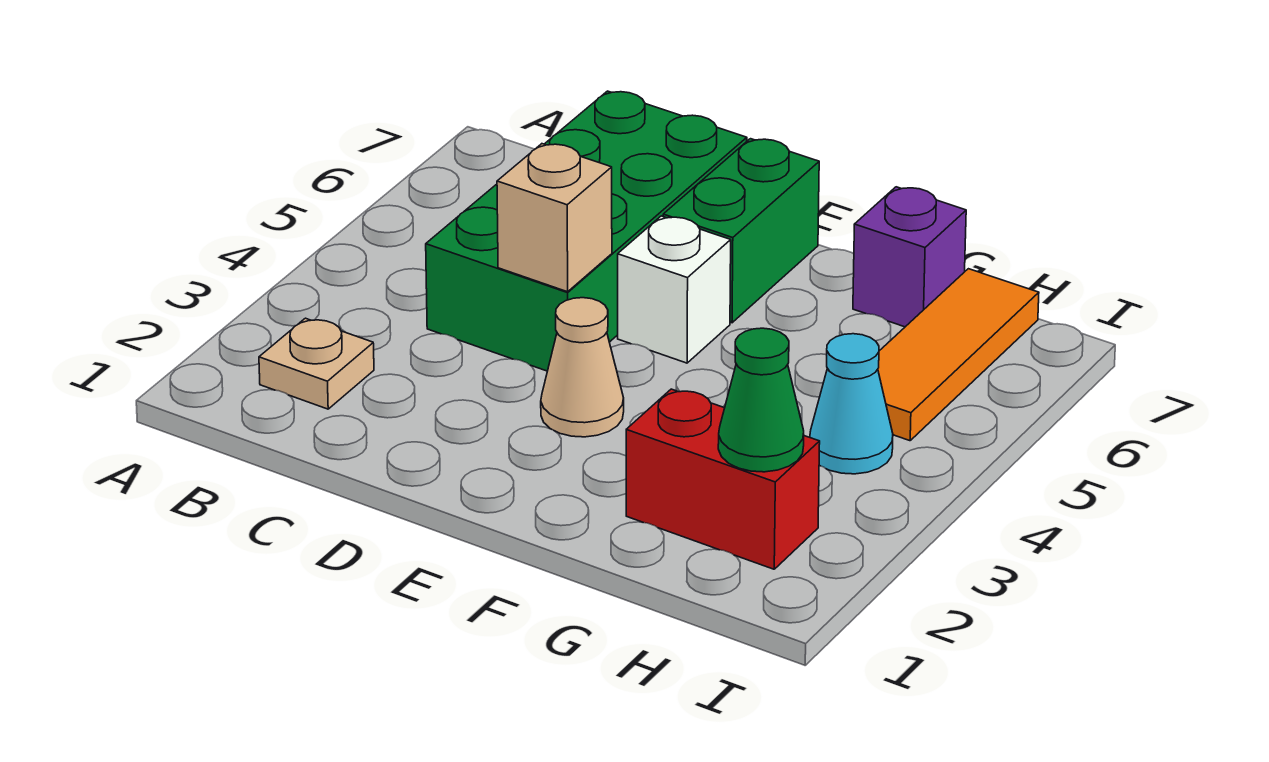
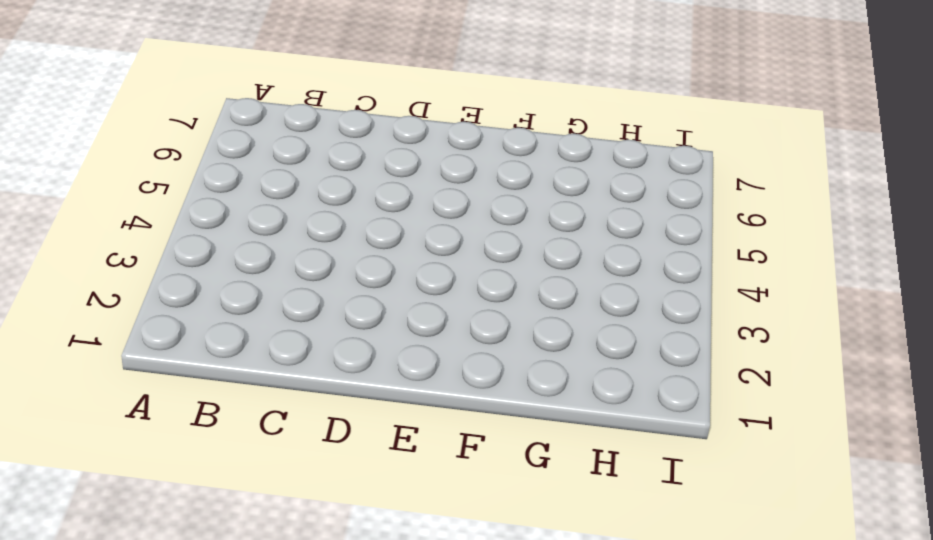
none -> tan 1x1 plate [259,318,374,409]
none -> green 2x4 brick [426,91,747,371]

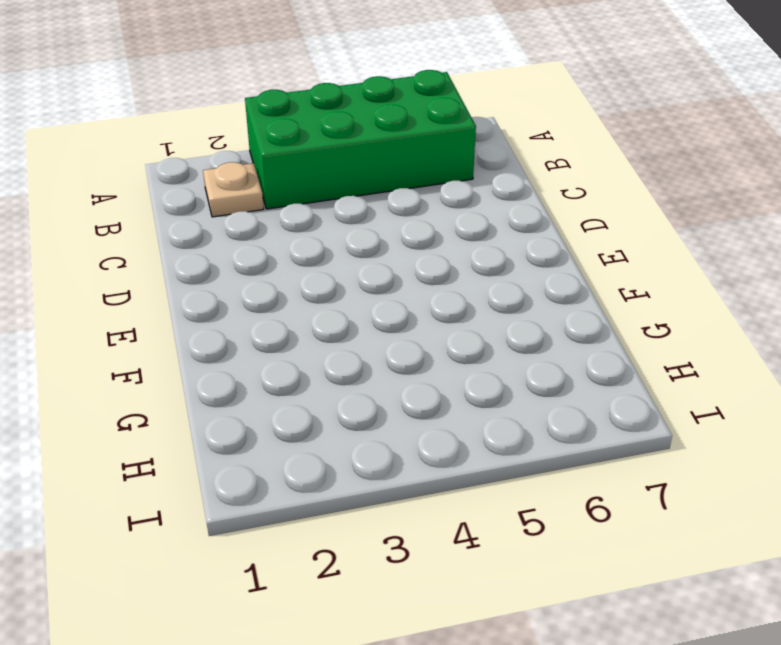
green 2x4 brick [245,70,476,209] -> green 2x4 brick moved to [426,91,747,371]
none -> tan 1x1 cone [541,298,624,437]
none -> white 1x1 brick [618,216,731,363]

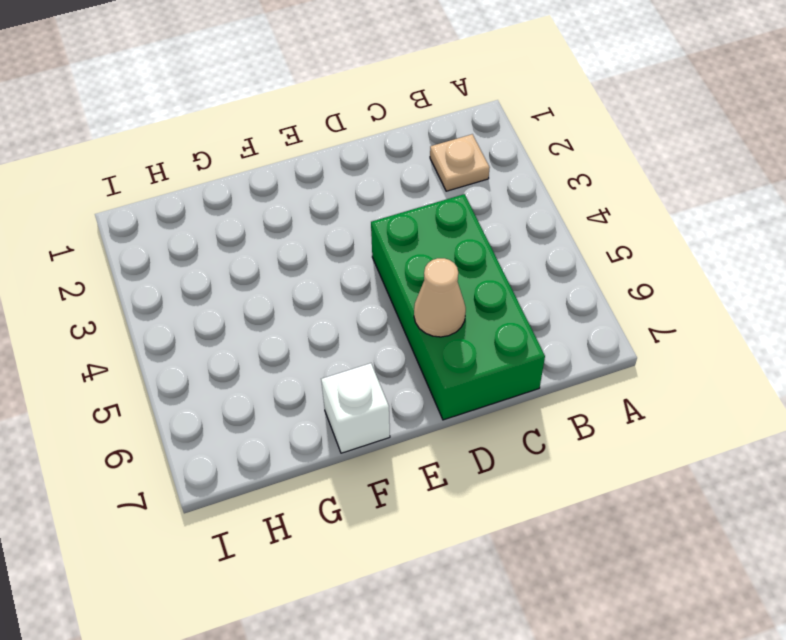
tan 1x1 cone [414,258,466,337] -> tan 1x1 cone moved to [541,298,624,437]
white 1x1 brick [321,363,390,453] -> white 1x1 brick moved to [618,216,731,363]
none -> green 1x2 brick [663,139,819,323]
none -> red 1x2 brick [626,389,820,569]

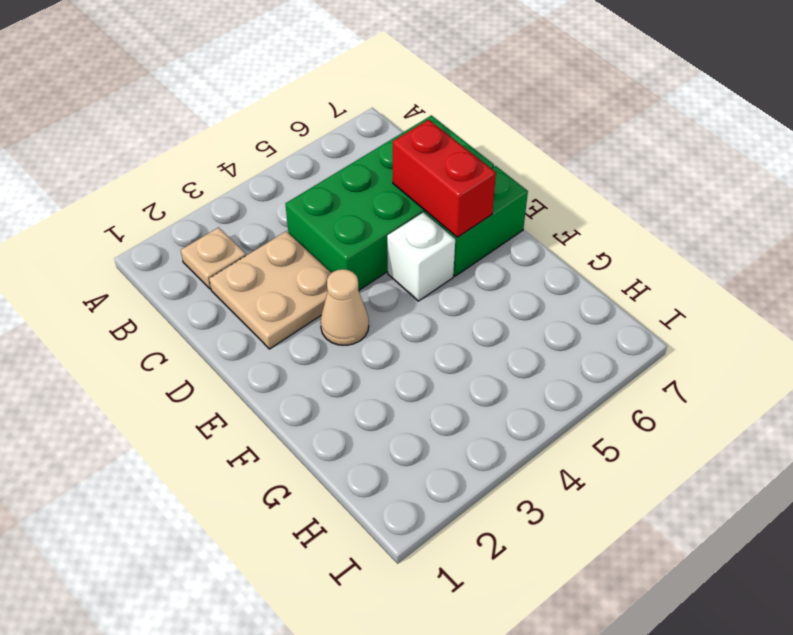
tan 2x2 plate [209,231,331,349] -> none
red 1x2 brick [393,120,496,237] -> red 1x2 brick moved to [626,389,820,569]
none -> purple 1x1 brick [853,187,966,327]
none -> cyan 1x1 cone [810,334,893,474]

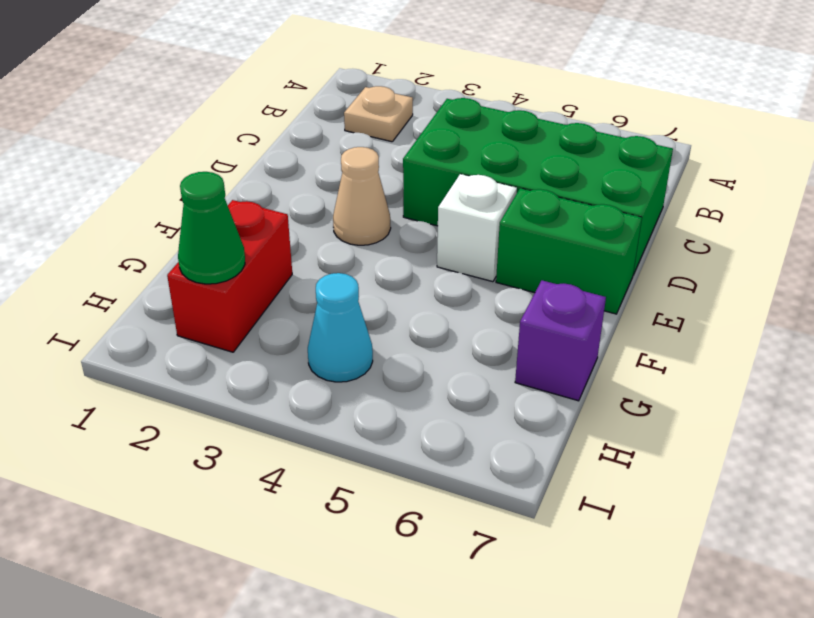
none -> orange 1x3 tile [878,269,1039,441]
none -> tan 1x1 brick [497,144,612,292]

